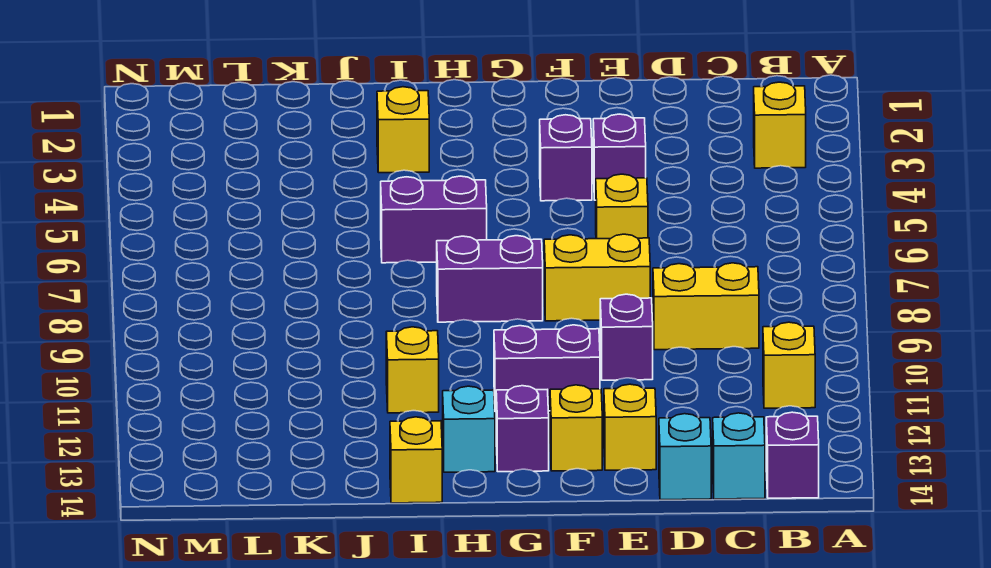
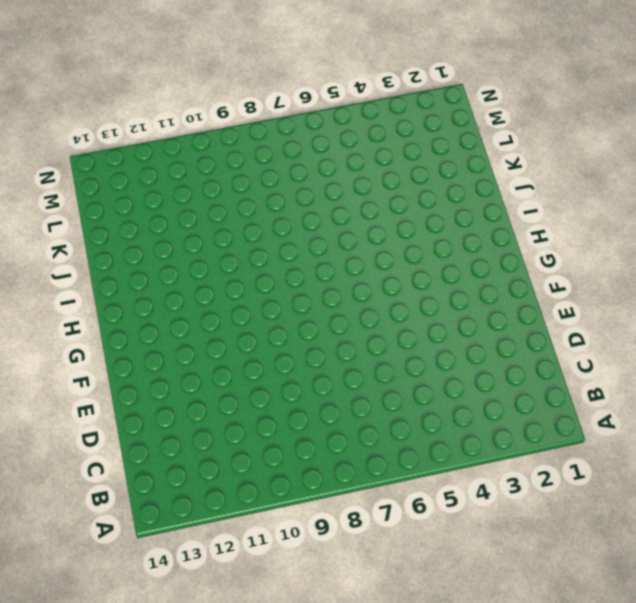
none -> yellow 1x1 brick [754,82,806,168]
none -> yellow 1x1 brick [763,322,815,408]
none -> purple 1x1 brick [766,412,819,498]

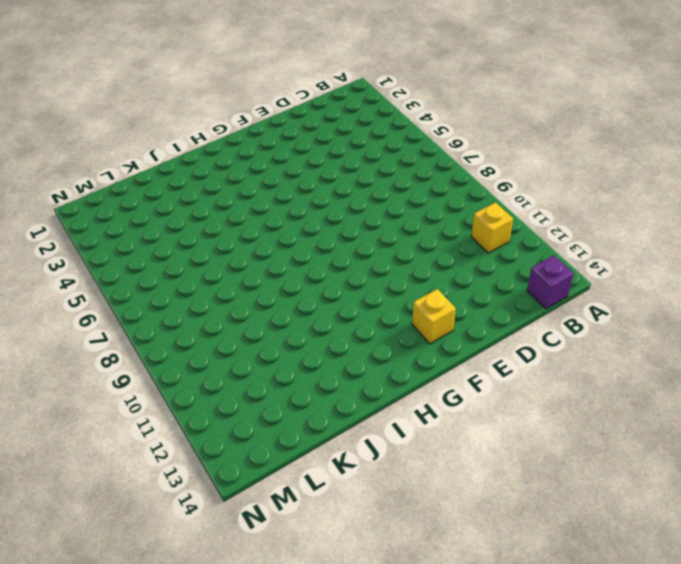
none -> yellow 1x1 brick [754,82,806,168]
none -> yellow 1x2 brick [653,263,759,350]
none -> cyan 1x1 brick [713,413,765,499]

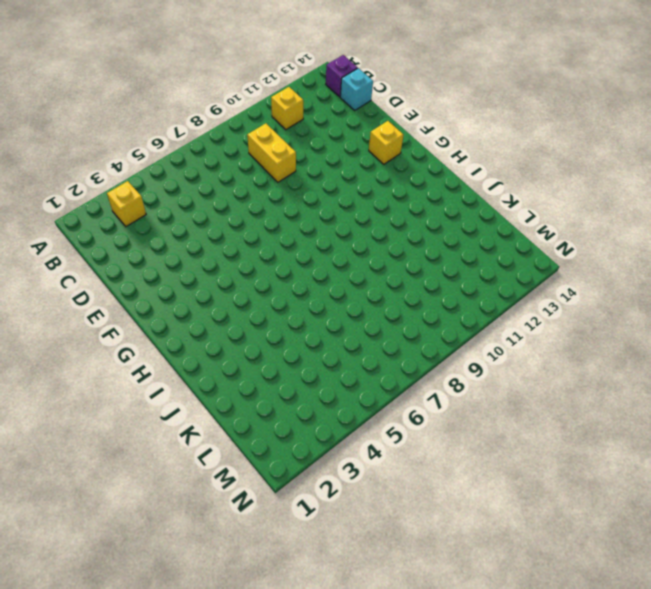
none -> cyan 1x1 brick [659,414,711,500]
none -> purple 1x1 brick [593,114,646,200]
none -> yellow 1x1 brick [596,174,648,239]

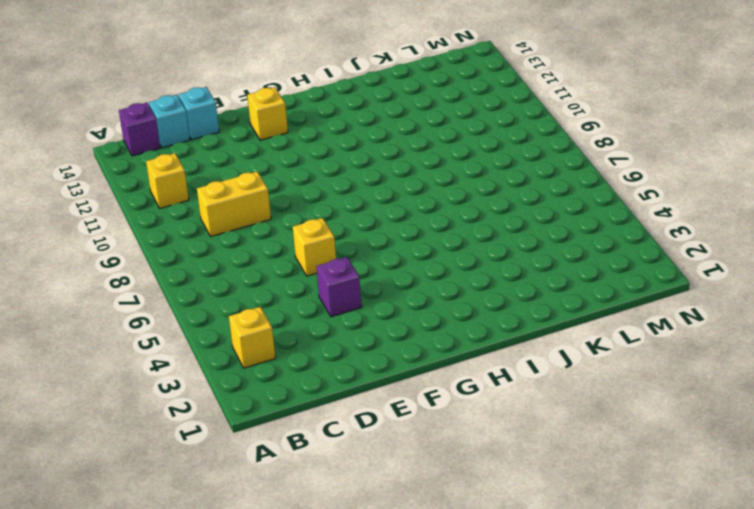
none -> yellow 1x2 brick [544,234,650,321]
none -> purple 1x1 brick [600,294,653,380]
none -> yellow 1x1 brick [604,384,656,470]

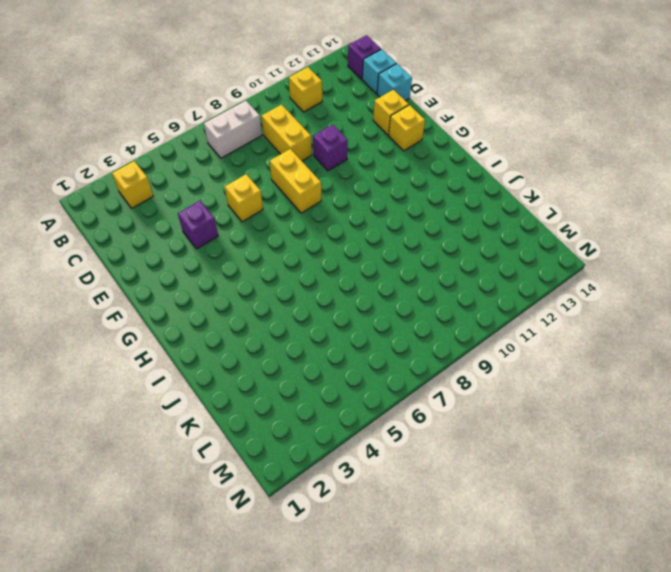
white 1x2 brick [204,101,262,158] -> none
none -> purple 1x1 brick [540,115,592,201]
none -> purple 1x2 brick [494,325,600,412]
none -> purple 1x2 brick [437,236,543,322]

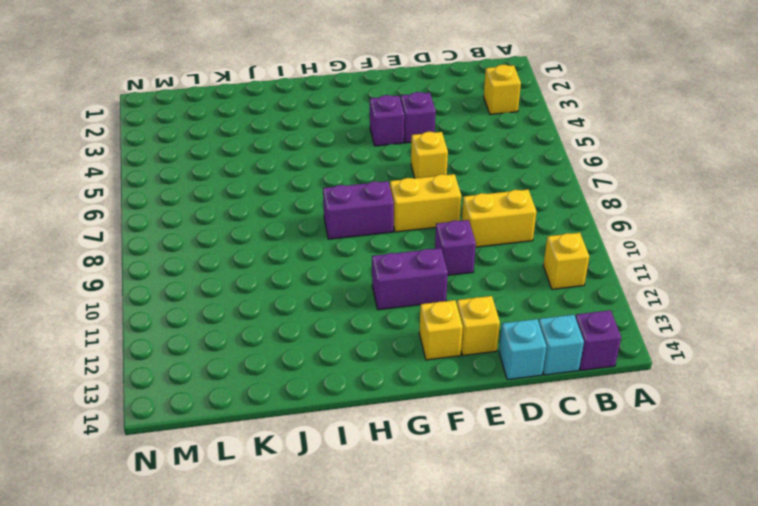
none -> purple 1x1 brick [496,386,549,472]
none -> purple 1x2 brick [381,176,487,263]
none -> cyan 1x1 brick [443,386,495,472]

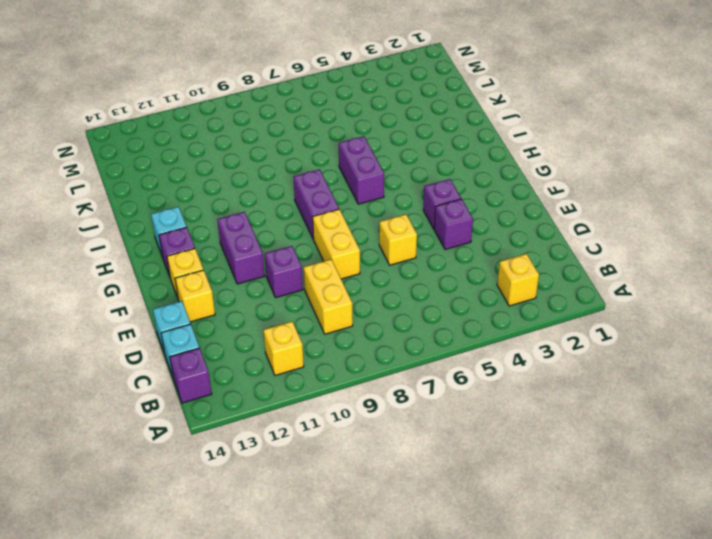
none -> yellow 1x1 brick [377,87,429,173]
none -> yellow 1x1 brick [386,327,439,413]
none -> yellow 1x1 brick [390,417,442,503]

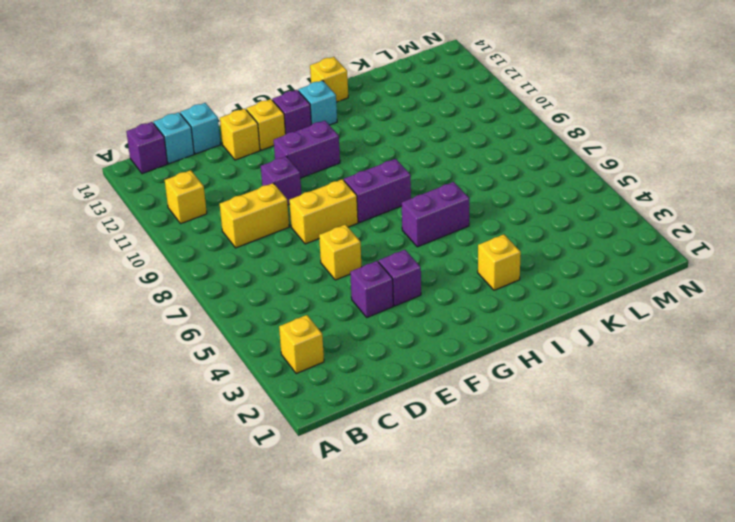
none -> yellow 1x1 brick [386,327,439,413]

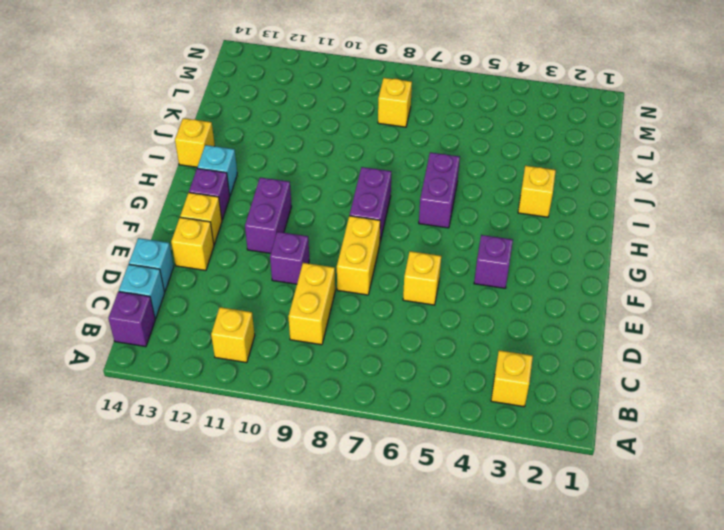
yellow 1x1 brick [378,78,412,127] -> yellow 1x1 brick moved to [386,327,439,413]
none -> purple 1x1 brick [593,114,646,200]

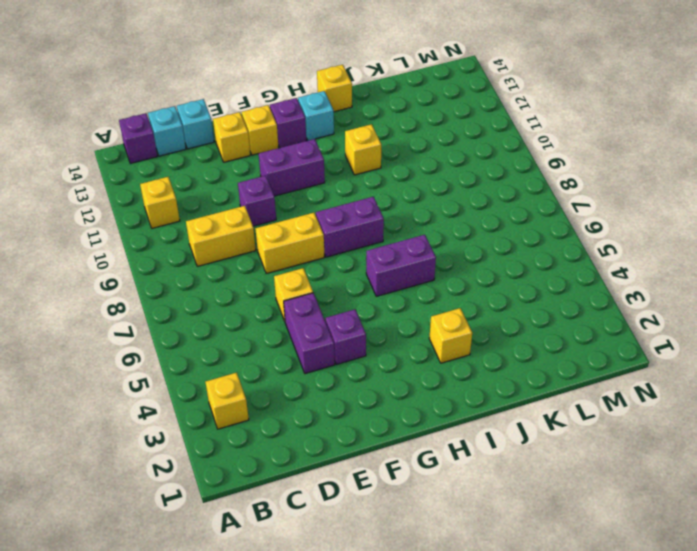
purple 1x2 brick [284,293,335,374] -> purple 1x1 brick [593,114,646,200]

